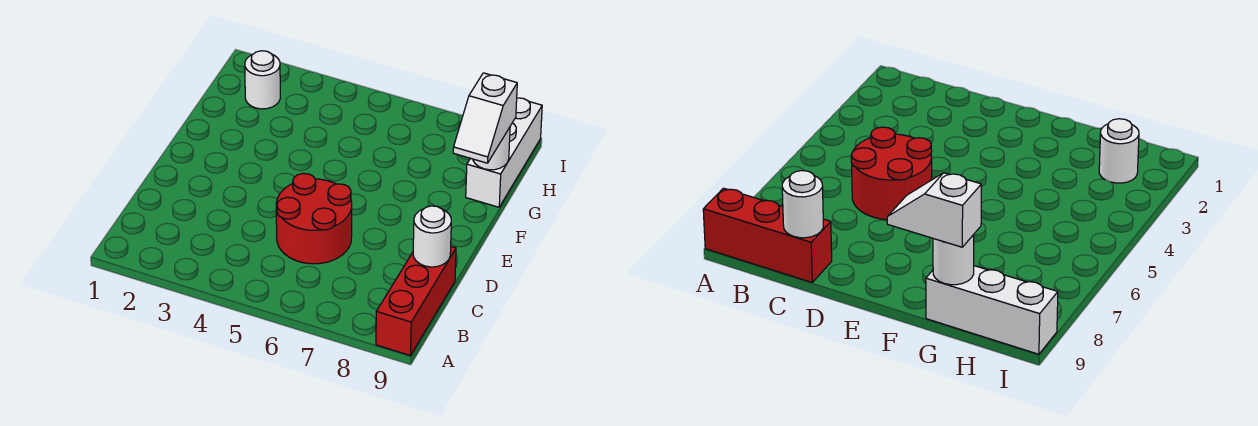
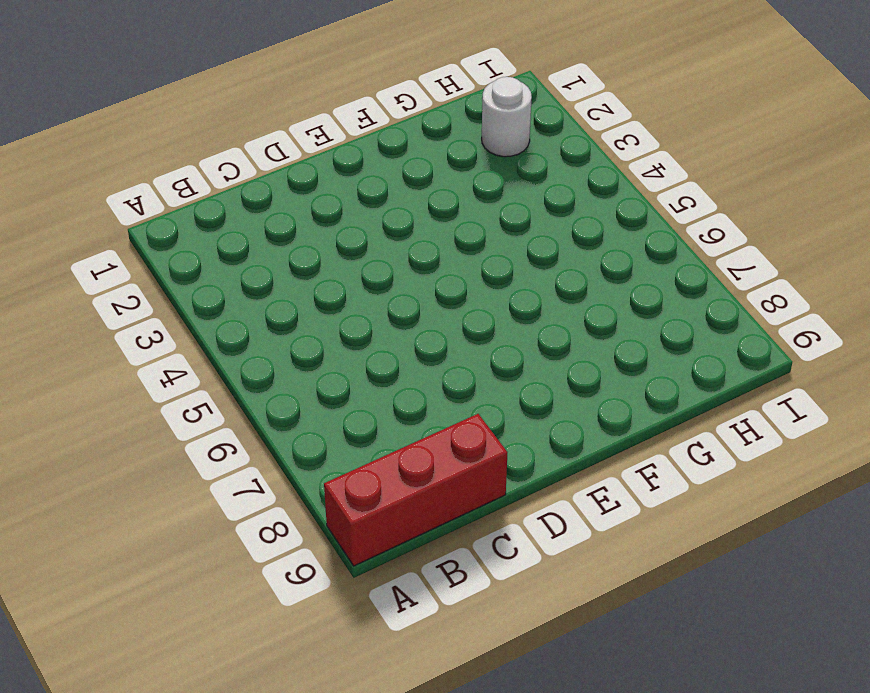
none -> red 2x2 round brick [276,173,352,264]
none -> white 1x3 brick [466,98,542,207]

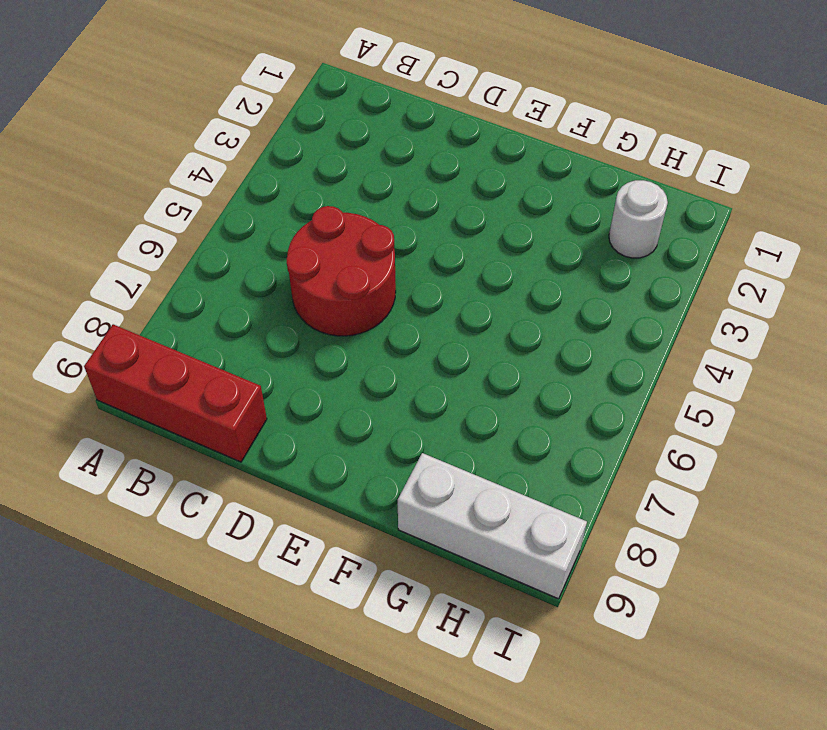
none -> white 1x1 round brick [413,206,451,267]
none -> white 1x1 round brick [473,127,510,170]

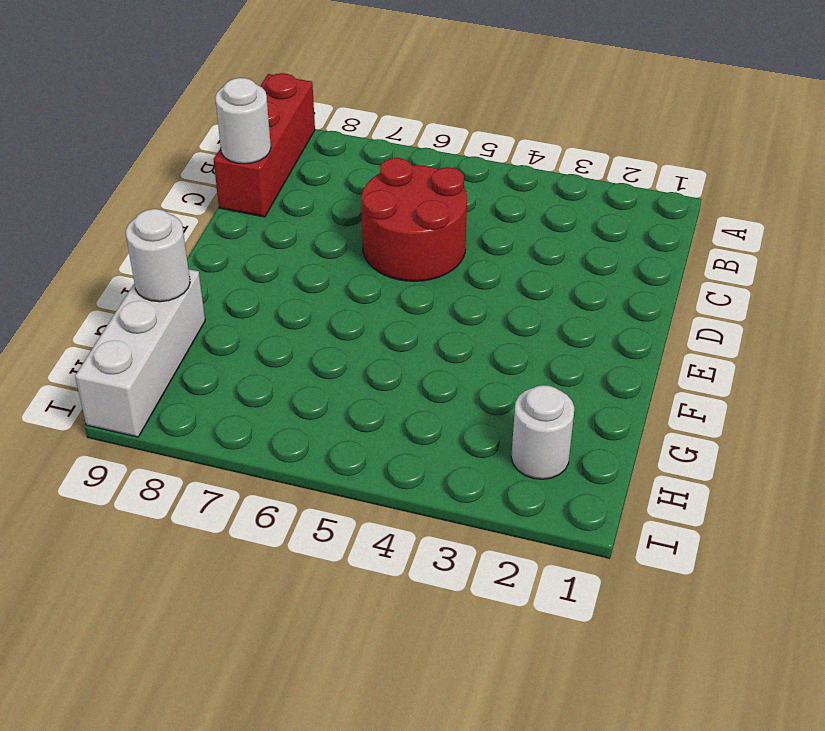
none -> white 1x2 slope [453,73,517,163]

